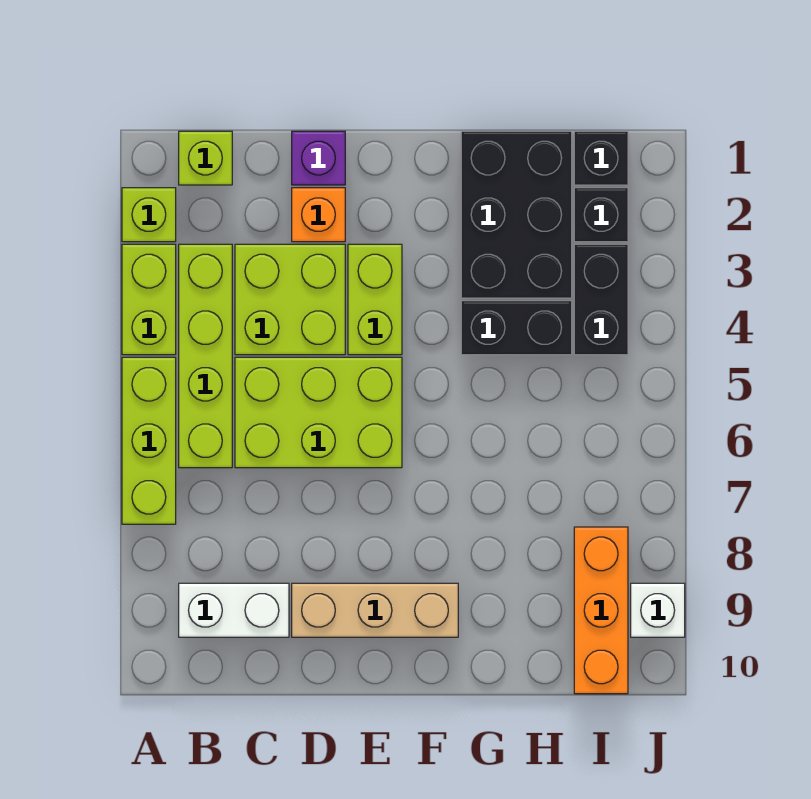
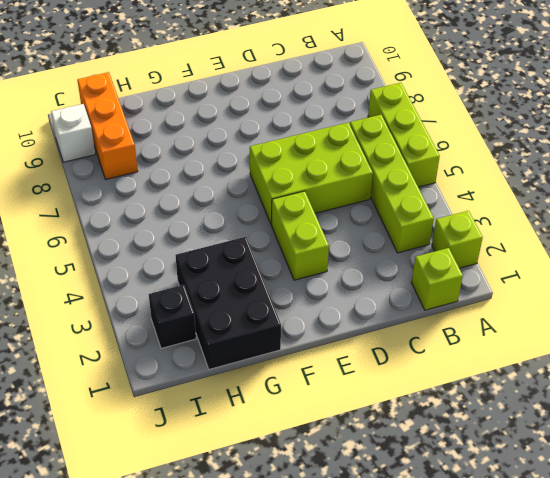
none -> lime 1x2 brick [122,244,176,355]
none -> white 1x2 brick [179,583,289,637]
none -> lime 2x2 brick [235,244,345,355]

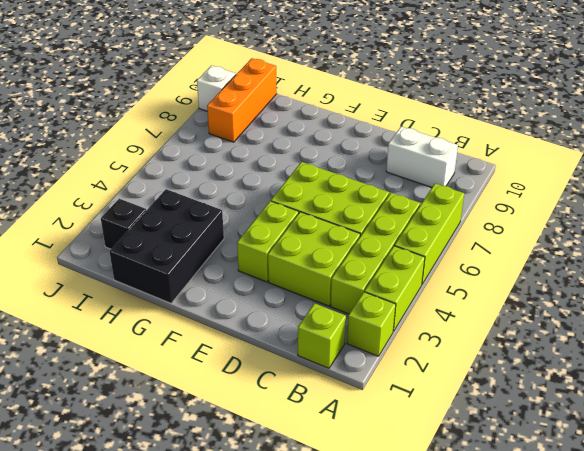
none -> purple 1x1 brick [292,131,345,185]
none -> orange 1x1 brick [292,188,345,242]
none -> tan 1x3 brick [292,583,458,637]

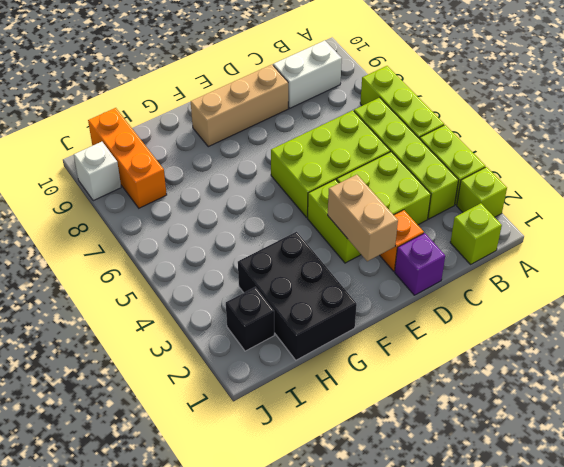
tan 1x2 brick [328,175,398,261] -> none
none -> black 1x2 brick [461,301,572,355]
none -> black 1x1 brick [574,131,628,185]
none -> black 1x2 brick [574,244,628,355]

